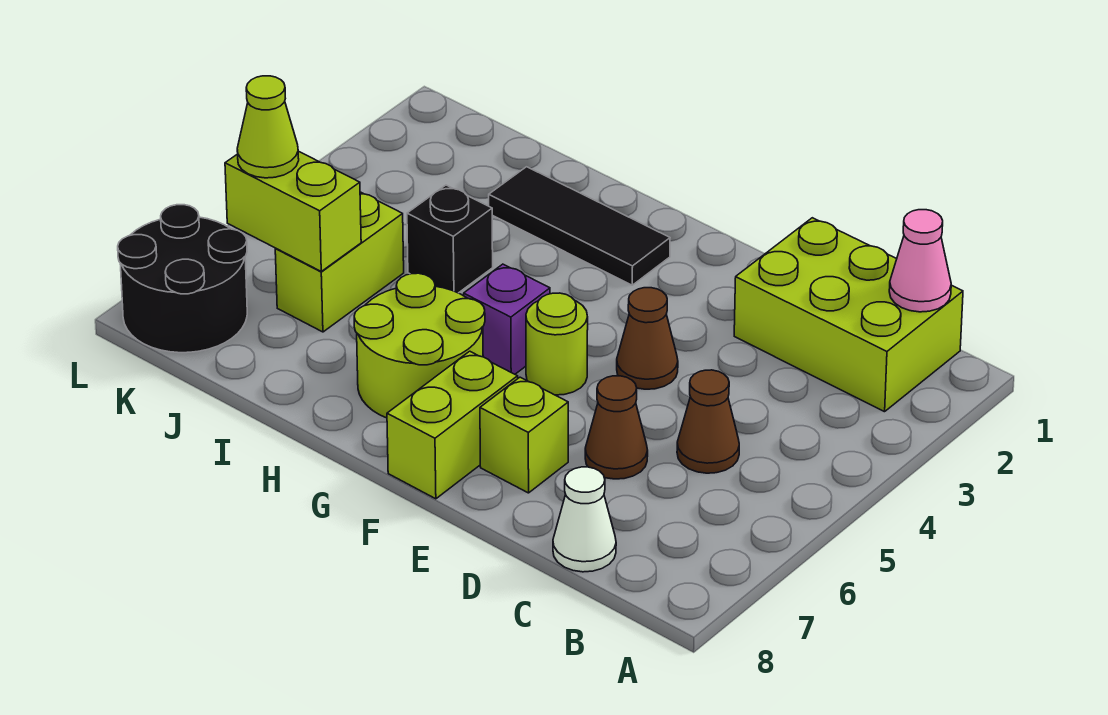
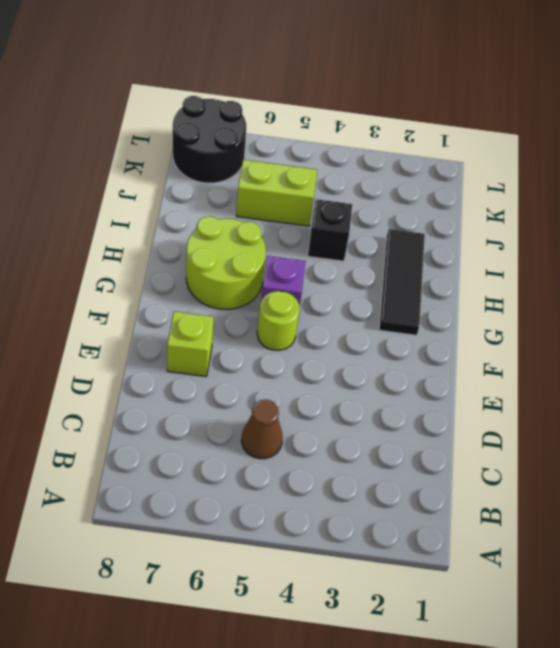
none -> lime 2x3 brick [734,218,963,412]
none -> white 1x1 cone [553,467,616,572]
none -> brown 1x1 cone [585,376,648,479]

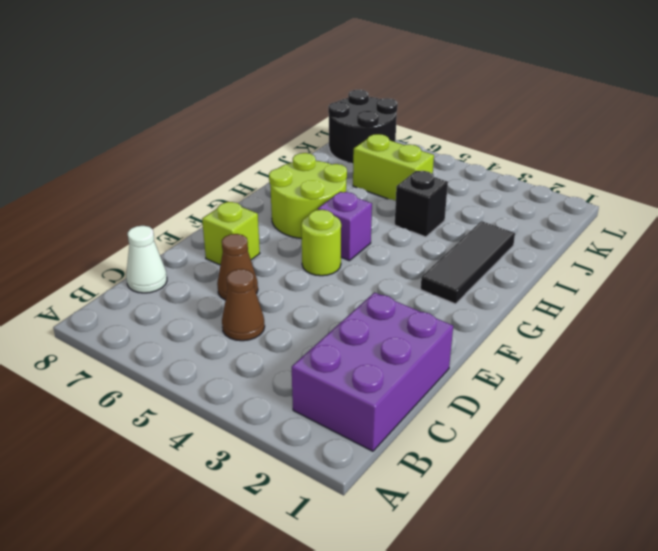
purple 2x3 brick [292,293,453,451] -> lime 2x3 brick [734,218,963,412]
none -> brown 1x1 cone [617,288,678,389]
none -> lime 1x2 brick [387,351,518,499]
none -> pink 1x1 cone [889,210,951,312]

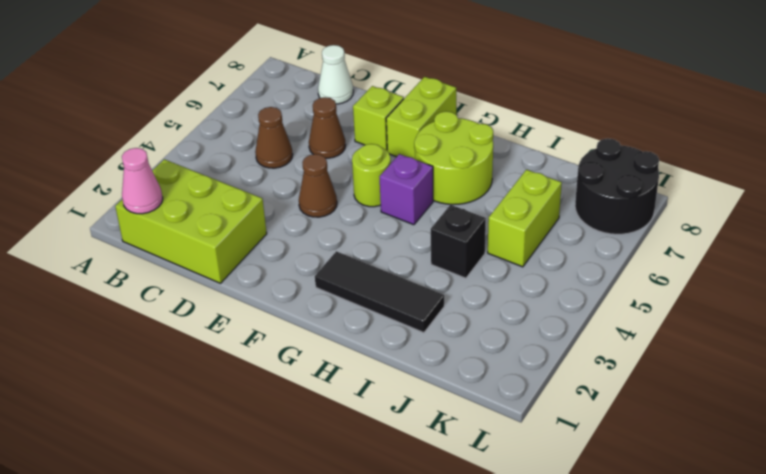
none -> lime 1x2 brick [225,151,361,271]
none -> lime 1x1 cone [237,76,299,178]

